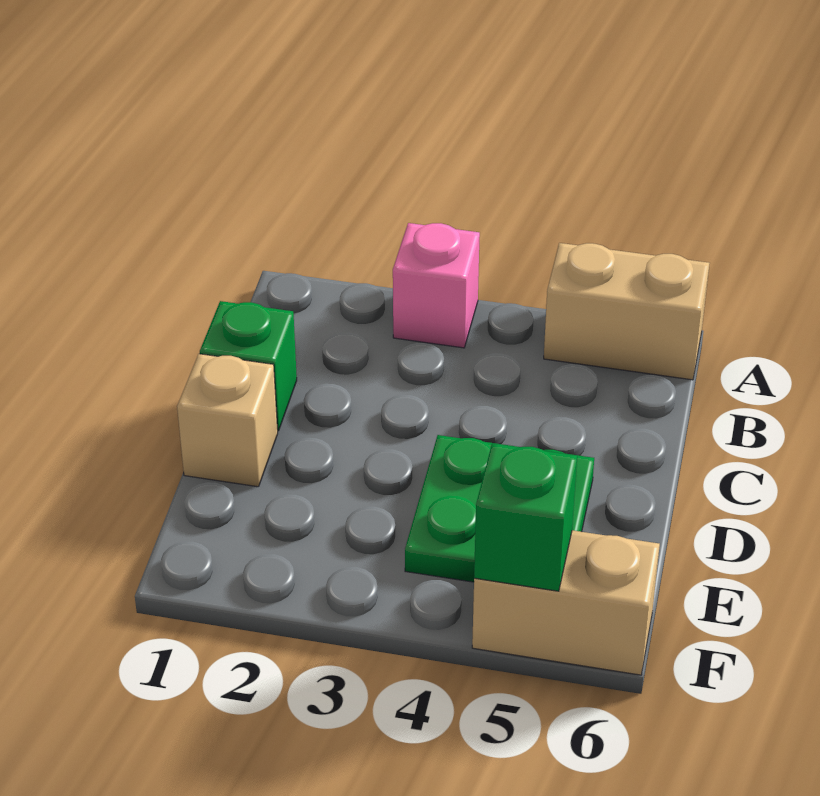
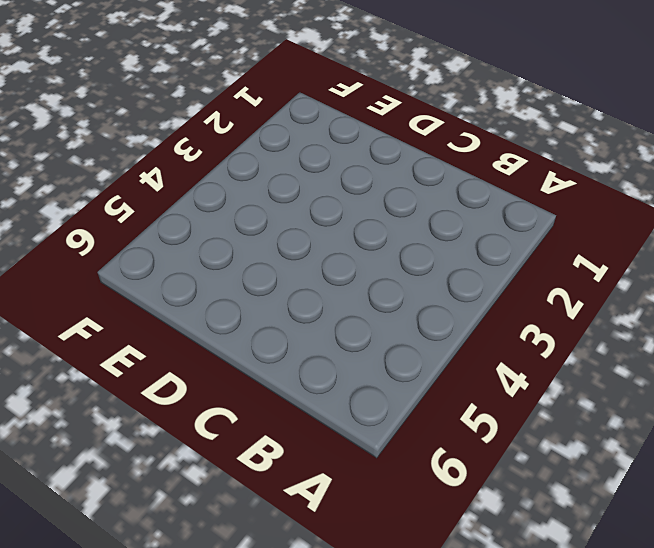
none -> pink 1x1 brick [393,223,480,348]
none -> tan 1x2 brick [544,243,709,380]

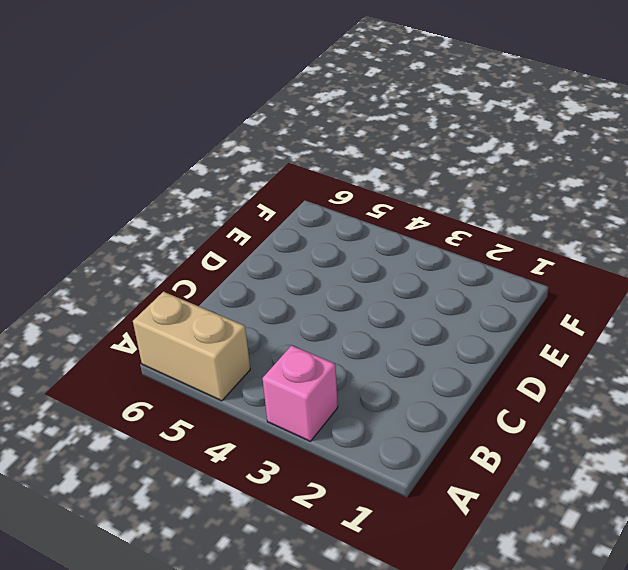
none -> green 1x1 brick [200,301,297,431]
none -> tan 1x1 brick [177,354,278,487]

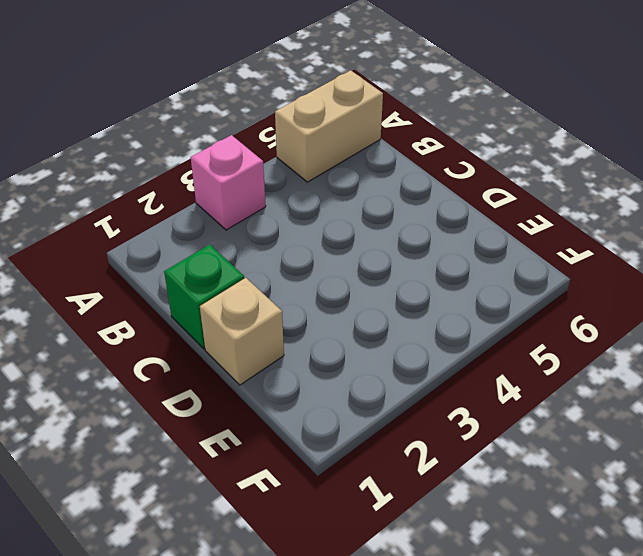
none -> green 2x2 plate [405,435,594,582]
none -> tan 1x2 brick [472,530,660,675]

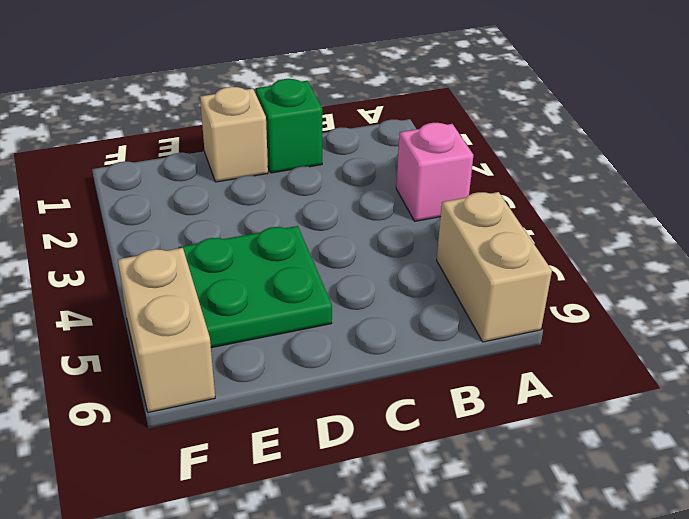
none -> green 1x1 brick [474,443,577,591]

